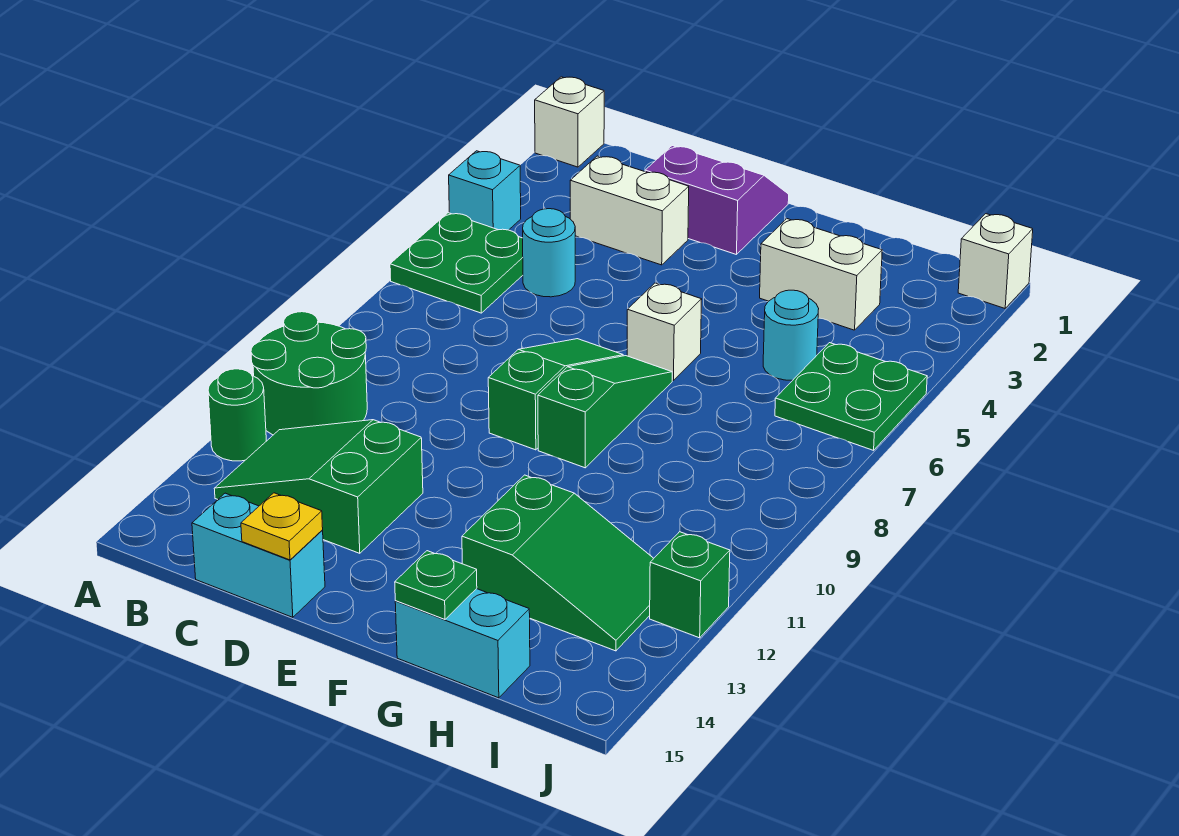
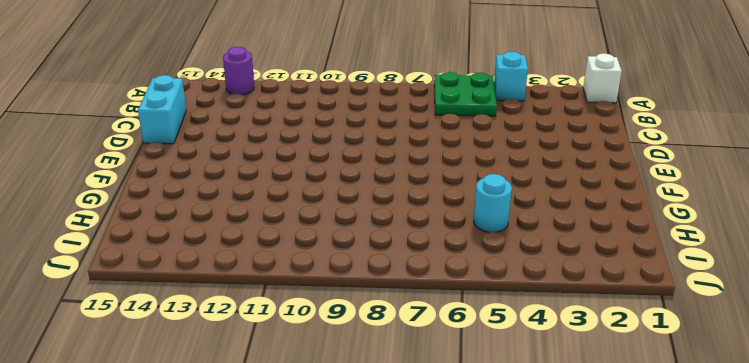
purple 1x1 round brick [223,47,254,95] -> none
none -> green 2x2 round brick [251,312,367,435]
none -> green 1x1 round brick [208,369,266,461]
none -> green 2x3 slope [214,420,423,553]

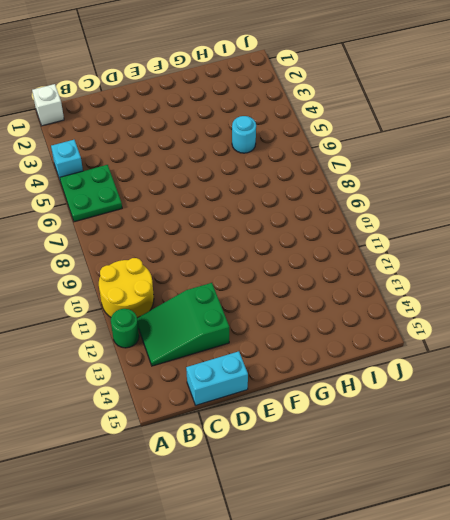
yellow 2x2 round brick [99,258,154,318] -> green 2x2 round brick [251,312,367,435]
none -> white 1x2 brick [570,156,689,265]
none -> cyan 1x1 round brick [523,209,575,297]
none -> purple 2x2 slope [645,146,789,255]

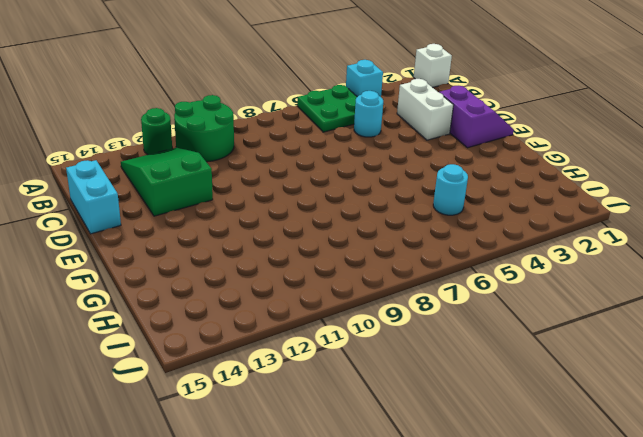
none -> green 1x3 slope [488,339,623,450]
none -> white 1x1 brick [627,283,702,380]
none -> green 1x3 slope [538,356,672,468]

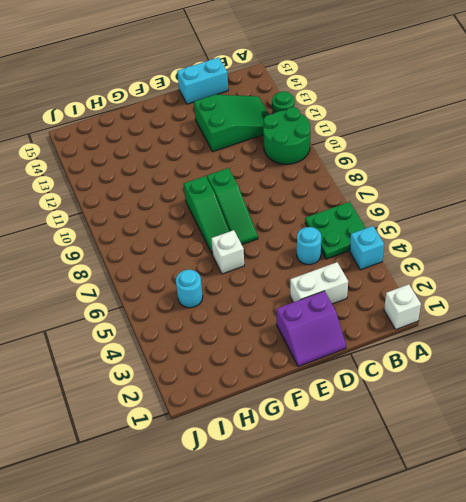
none -> white 1x2 brick [760,219,882,330]
none -> green 2x3 slope [462,475,654,651]
none -> cyan 1x2 brick [395,589,530,698]

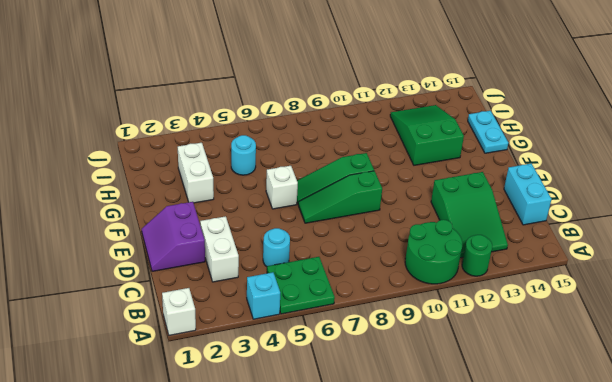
cyan 1x2 plate [468,111,508,153] -> cyan 1x2 brick [395,589,530,698]
none -> green 2x2 plate [775,343,927,450]
none -> white 1x1 brick [958,214,1033,308]
none -> green 1x1 brick [650,532,730,638]

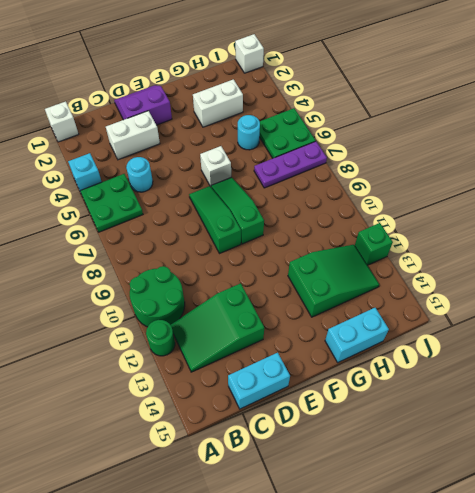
purple 1x3 plate [254,141,327,188] -> none
none -> yellow 1x1 plate [241,493,323,560]
none -> green 1x1 plate [395,551,477,619]

